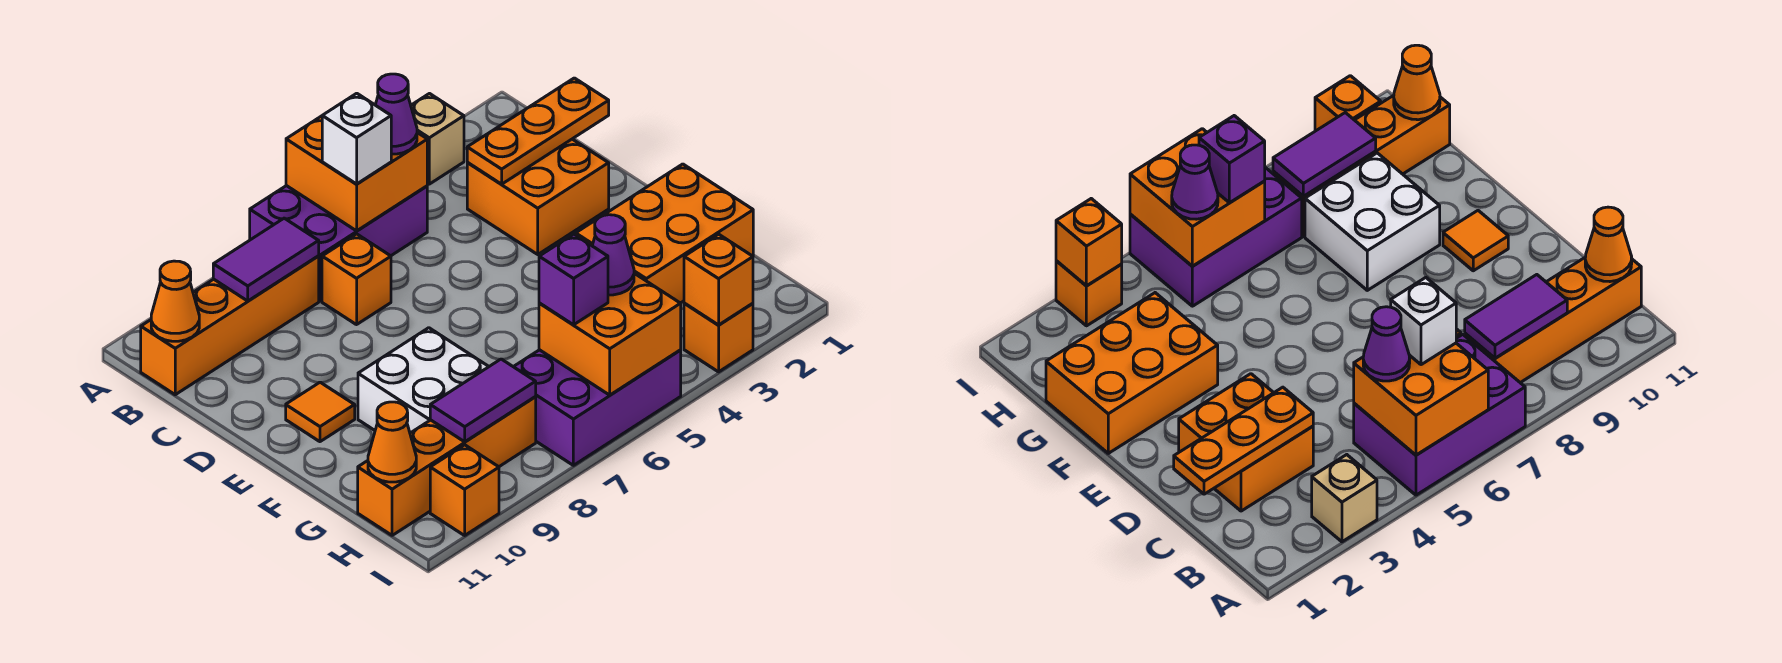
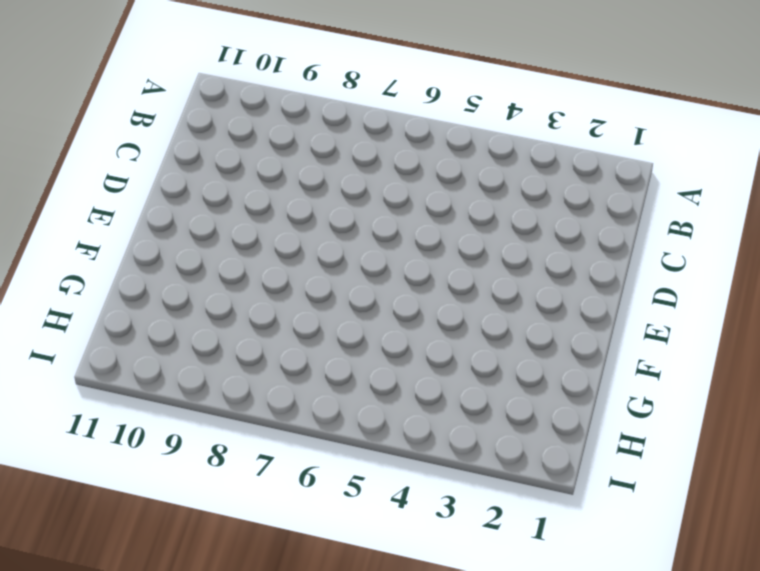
none -> tan 1x1 brick [411,94,464,184]
none -> purple 2x3 brick [250,186,427,301]
none -> orange 1x4 brick [141,256,319,395]

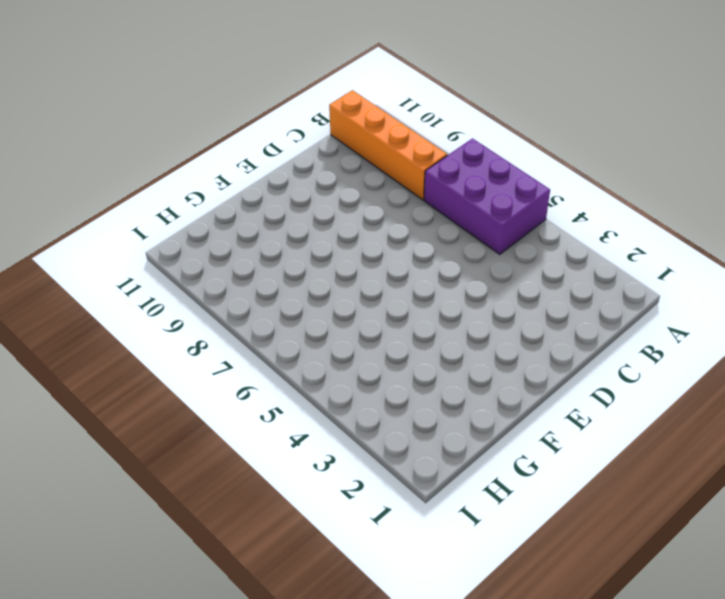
none -> tan 1x1 brick [411,94,464,184]
none -> orange 2x2 brick [467,139,609,254]
none -> orange 1x1 brick [322,234,391,325]

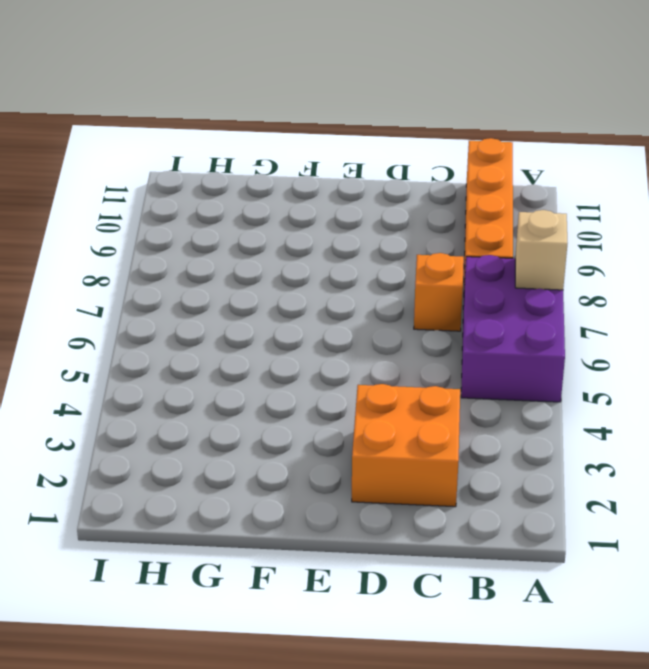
tan 1x1 brick [515,210,568,290] -> tan 1x1 brick moved to [411,94,464,184]
none -> orange 1x1 tile [286,382,355,442]
none -> orange 2x3 brick [576,164,753,303]
none -> white 2x2 brick [358,328,489,433]

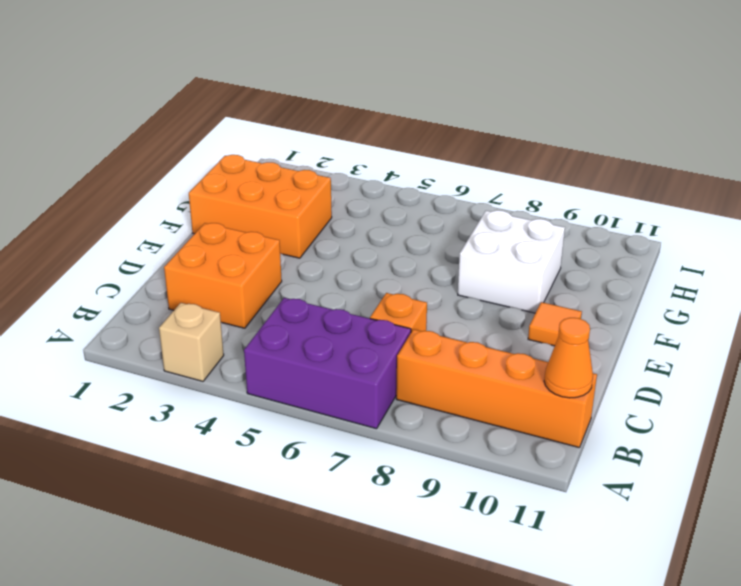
none -> purple 2x3 brick [514,350,681,465]
none -> orange 1x4 brick [358,397,536,535]
none -> orange 1x1 brick [684,303,753,372]

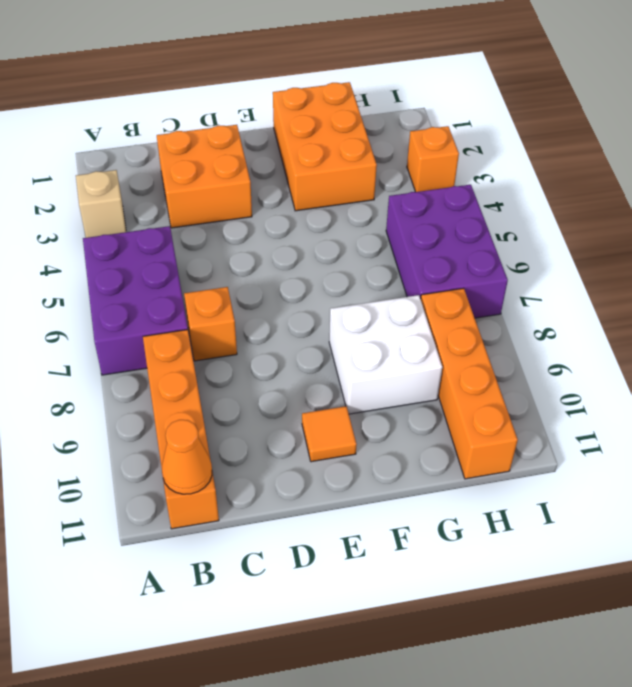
none -> orange 1x1 brick [430,445,499,535]
none -> orange 2x2 brick [286,116,427,231]
none -> purple 1x2 tile [213,218,319,301]

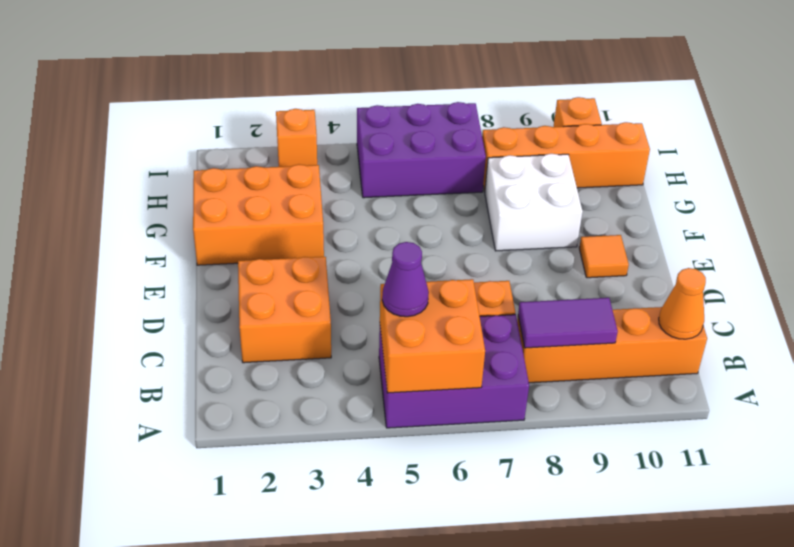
none -> tan 1x1 brick [411,94,464,184]
none -> orange 1x3 plate [467,78,609,184]
none -> orange 2x2 brick [539,273,681,395]

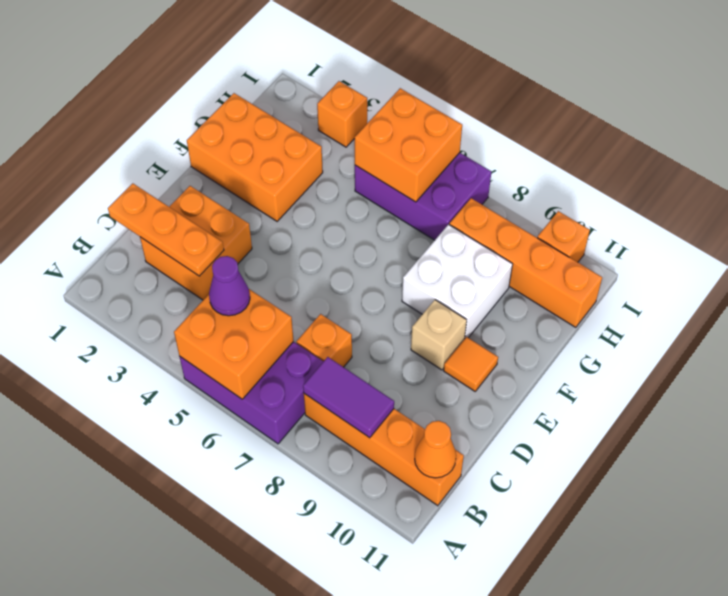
tan 1x1 brick [411,300,467,370] -> tan 1x1 brick moved to [411,94,464,184]
none -> purple 1x2 tile [430,359,536,442]
none -> orange 1x1 cone [368,402,416,482]
none -> orange 1x1 brick [684,234,753,325]

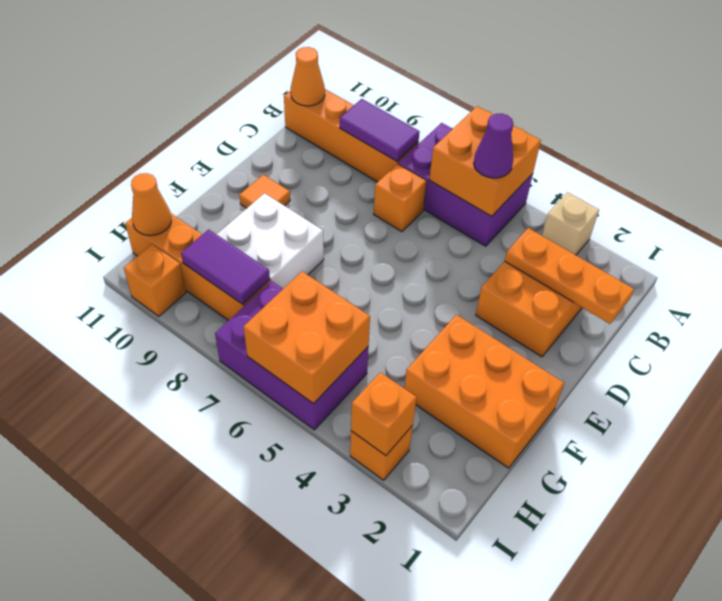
none -> white 1x1 brick [322,93,391,184]
none -> purple 1x1 cone [592,215,634,295]
none -> purple 1x1 brick [539,234,608,325]

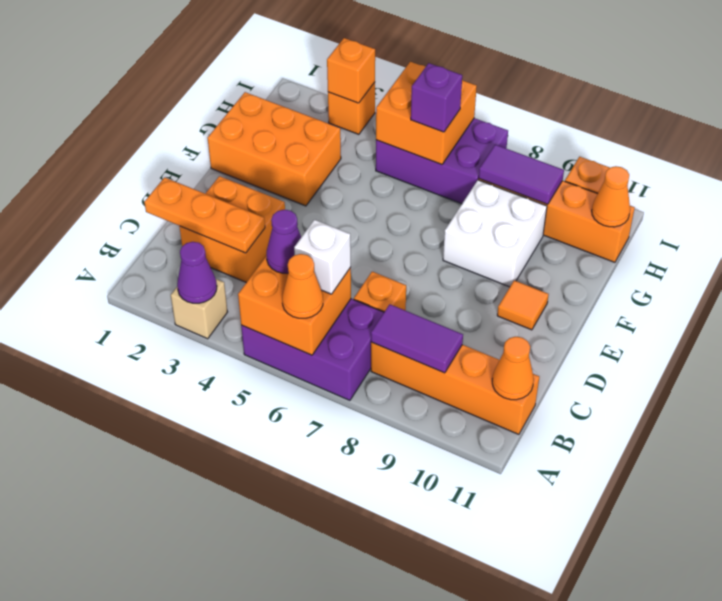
purple 1x1 cone [177,242,217,303] -> purple 1x1 cone moved to [592,215,634,295]
orange 1x1 cone [282,254,323,318] -> none

